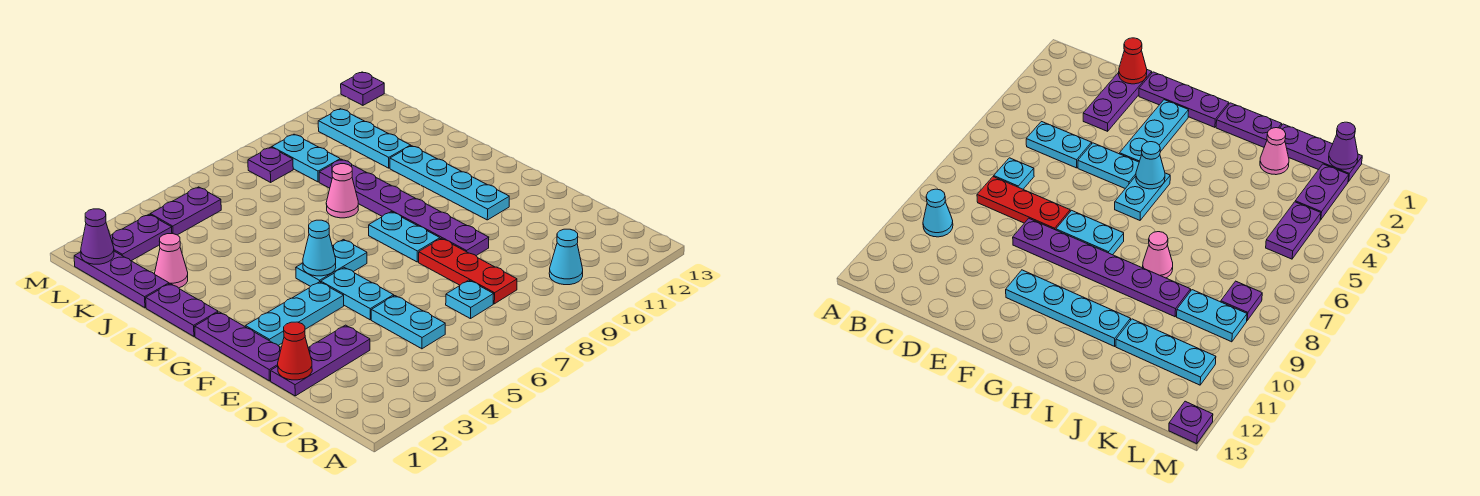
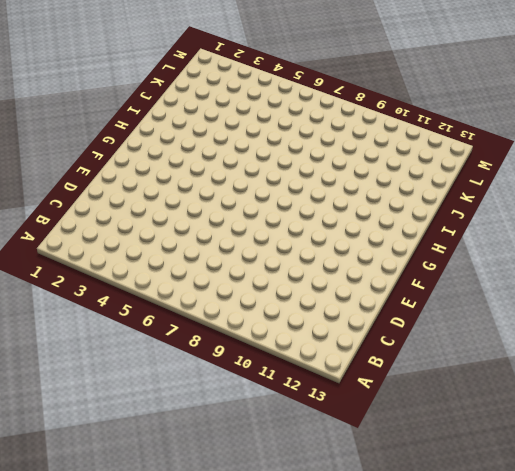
none -> cyan 1x1 cone [549,229,583,285]
none -> cyan 1x2 plate [371,296,445,349]
none -> cyan 1x1 plate [446,280,494,319]

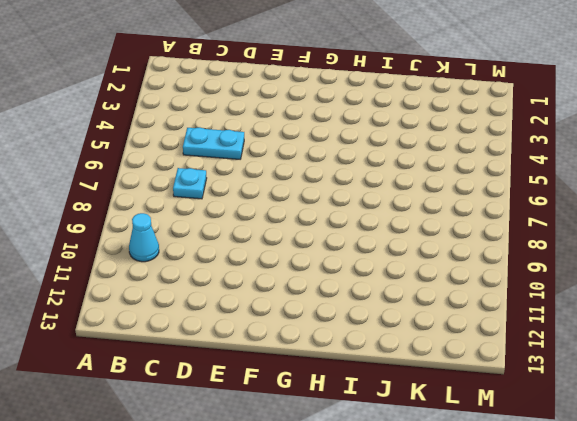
none -> red 1x3 plate [419,238,517,304]
none -> purple 1x3 plate [271,325,370,396]
none -> purple 1x3 plate [195,312,281,381]

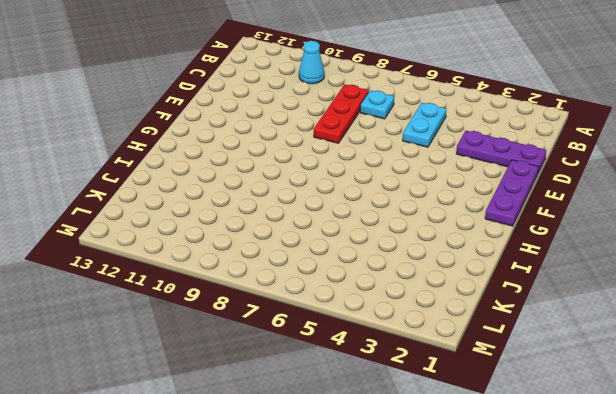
none -> cyan 1x2 plate [321,268,394,320]
none -> purple 1x6 plate [319,159,489,256]
none -> cyan 1x3 plate [245,282,344,345]

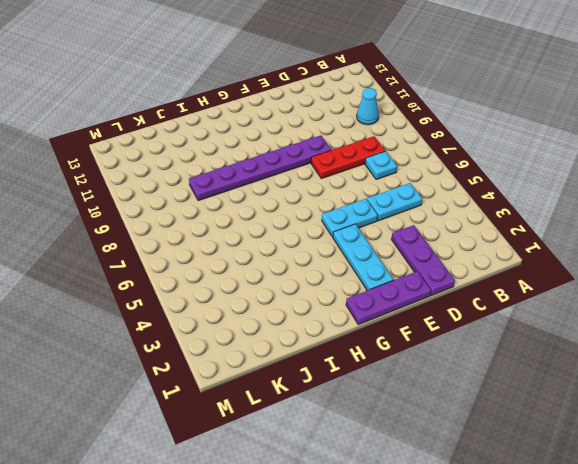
none -> cyan 1x2 plate [369,212,440,262]
none -> cyan 1x4 plate [390,146,509,220]
none -> cyan 1x2 plate [296,240,367,286]

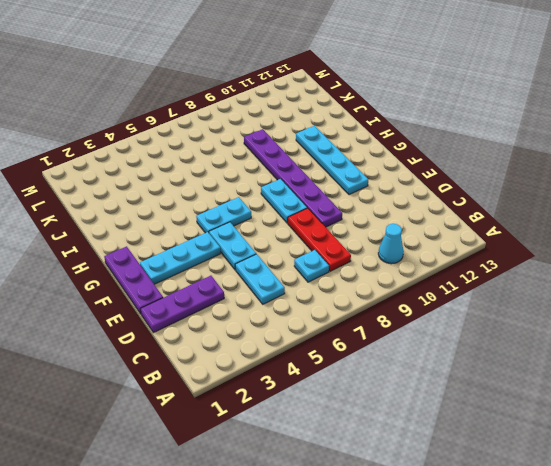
none -> purple 1x2 plate [146,284,218,336]
none -> pink 1x1 cone [326,164,358,218]
none -> purple 1x3 plate [74,251,169,308]

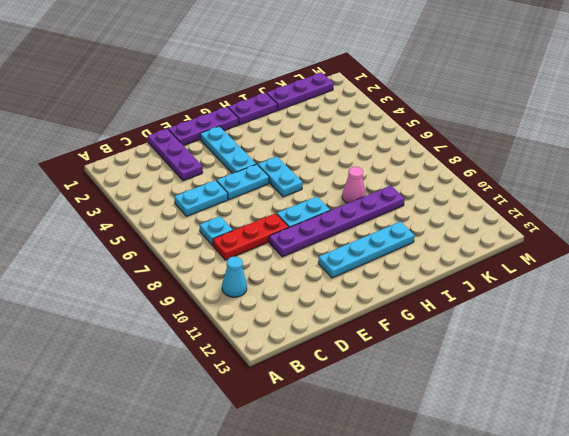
none -> pink 1x1 cone [155,234,188,288]
none -> cyan 1x3 plate [318,109,411,168]
none -> cyan 1x2 plate [272,134,340,182]

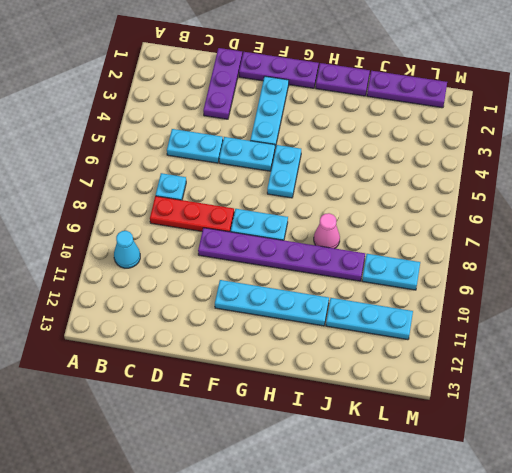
none -> pink 1x1 cone [155,234,188,288]
none -> purple 1x2 plate [110,214,172,261]
none -> purple 1x2 plate [150,187,221,235]

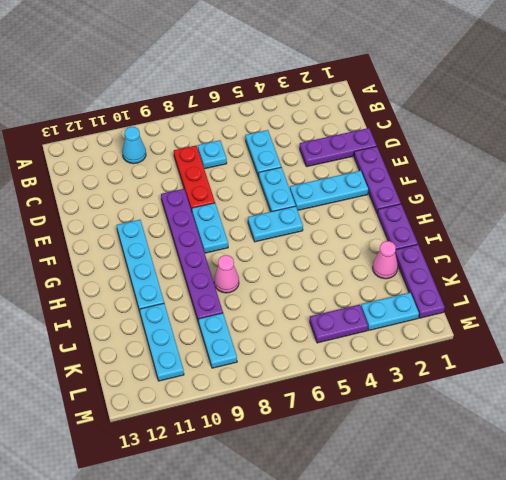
cyan 1x2 plate [361,292,419,330] -> purple 1x2 plate [110,214,172,261]
none -> purple 1x1 plate [248,147,293,182]
none -> purple 1x1 plate [341,72,384,105]
none -> red 1x1 cone [278,322,312,380]

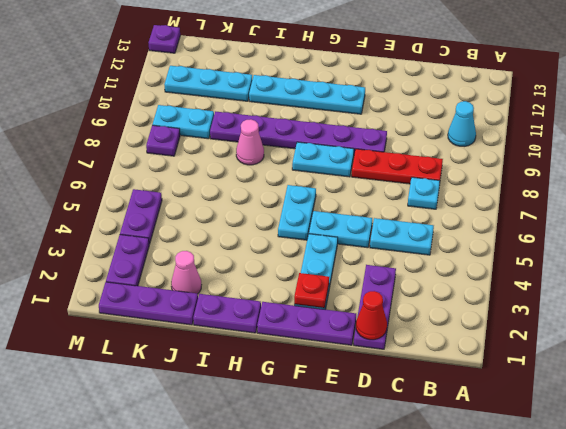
red 1x1 plate [294,273,329,308] -> none
none -> cyan 1x1 cone [303,220,336,276]
none -> purple 1x1 cone [81,209,114,264]

